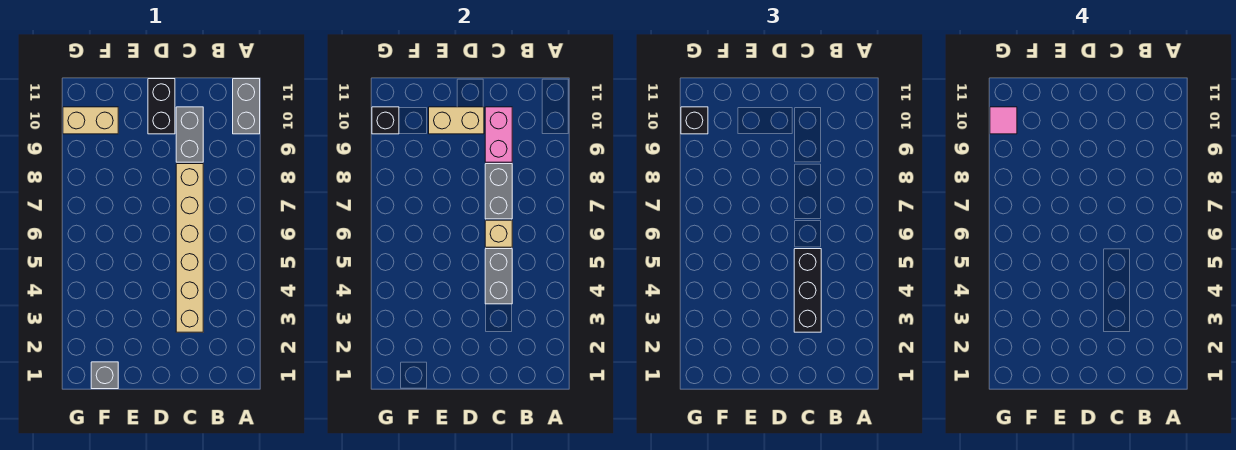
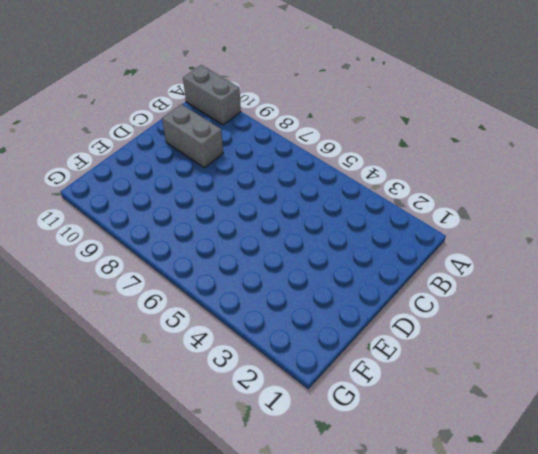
none -> tan 1x6 brick [176,164,203,332]
none -> black 1x2 brick [148,79,175,134]
none -> grey 1x1 brick [91,362,118,389]

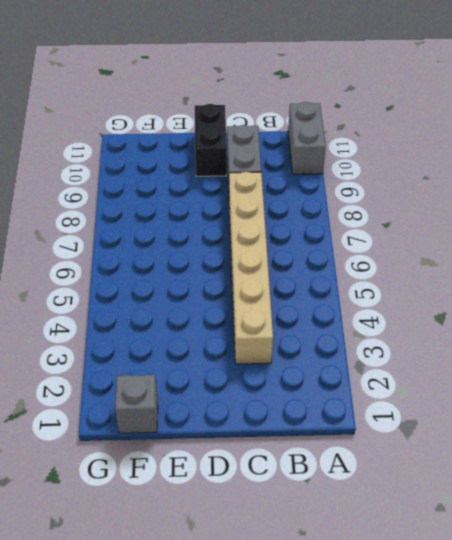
none -> tan 1x2 brick [63,107,118,134]
none -> grey 1x2 brick [485,249,512,304]
none -> tan 1x1 brick [485,220,512,247]

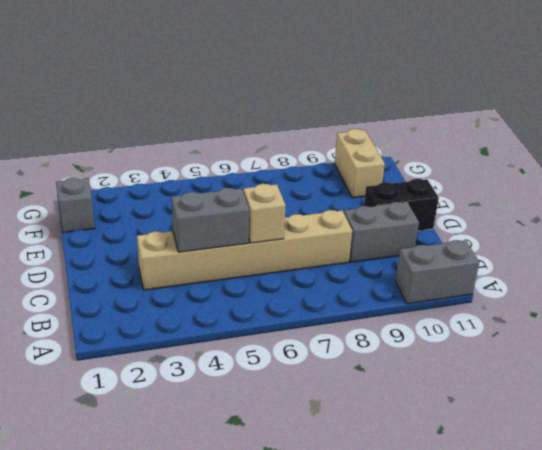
none -> grey 1x2 brick [485,164,512,219]
none -> pink 1x2 brick [485,107,512,162]
none -> tan 1x2 brick [429,107,484,134]

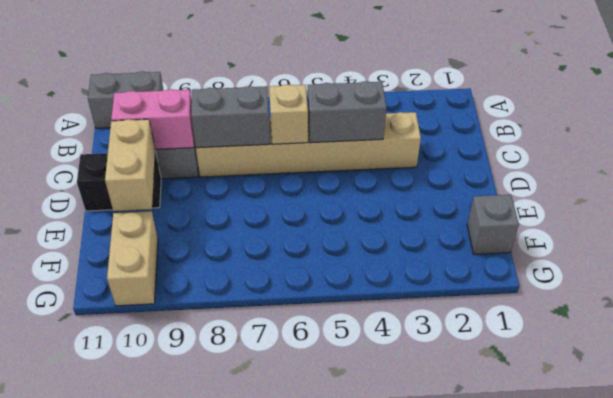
none -> black 1x1 brick [372,107,399,134]
none -> black 1x3 brick [794,249,821,332]
none -> black 1x1 brick [681,107,708,134]

